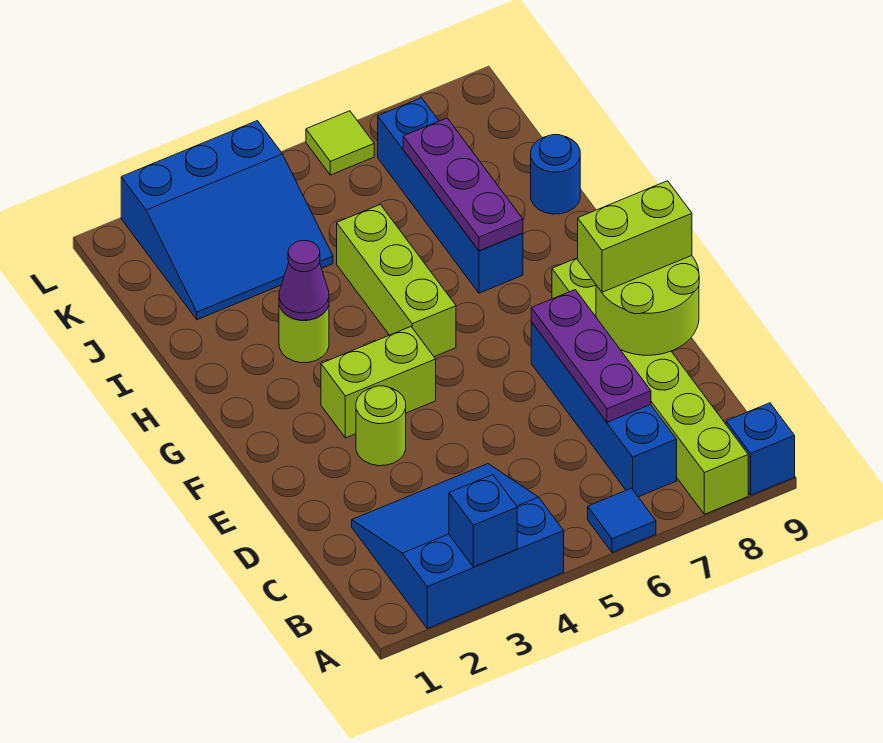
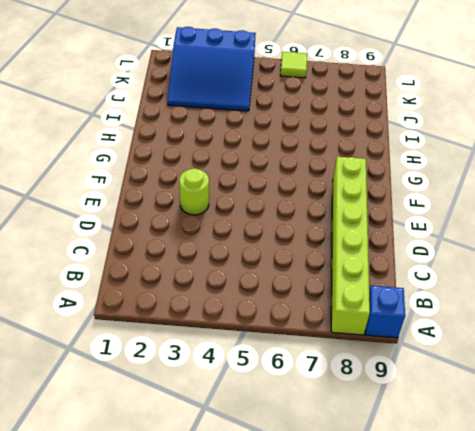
none -> blue 3x3 slope [352,464,564,628]
none -> blue 1x1 tile [588,488,656,552]
none -> blue 1x4 brick [531,322,677,497]

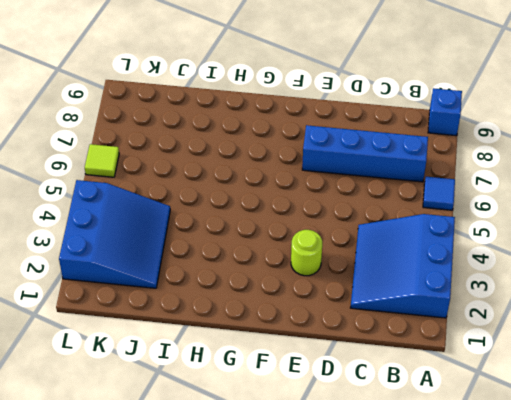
none -> lime 1x6 brick [552,258,748,514]
none -> lime 1x2 brick [321,327,436,438]
none -> lime 1x3 brick [337,205,456,357]

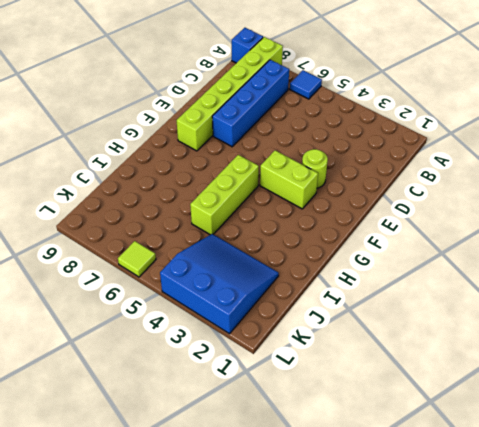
none -> blue 3x3 slope [352,464,564,628]
none -> lime 1x1 round brick [279,305,329,363]
none -> blue 1x4 brick [378,98,523,293]

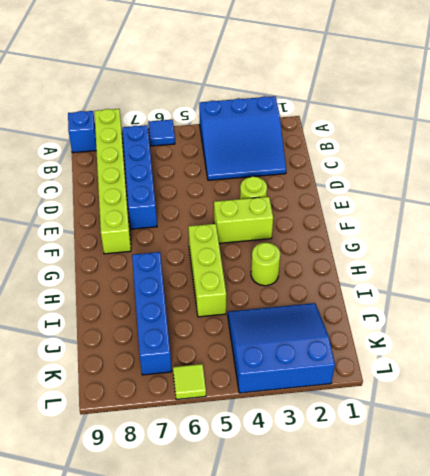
none -> blue 1x1 round brick [531,135,580,214]
none -> blue 1x1 brick [449,475,517,567]
none -> purple 1x3 plate [531,290,651,422]

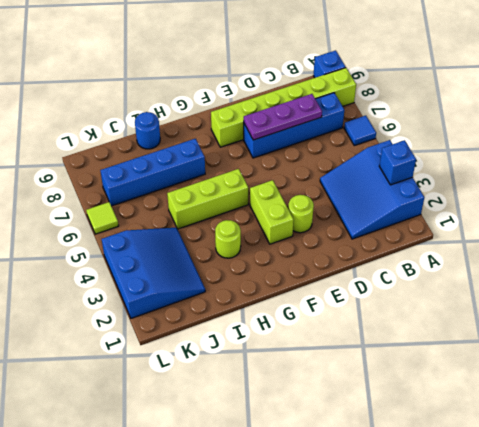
none -> lime 2x2 round brick [596,256,699,355]
none -> purple 1x1 cone [279,241,329,320]
none -> purple 1x3 plate [403,118,523,251]

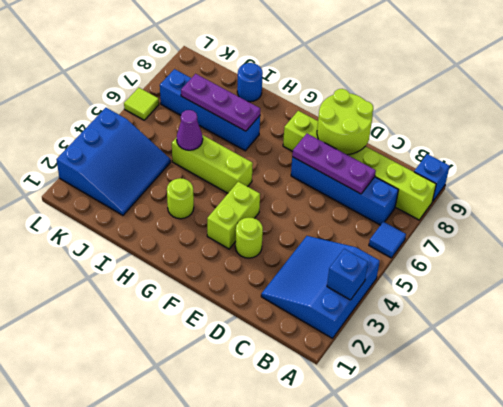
purple 1x1 cone [177,110,203,150] -> purple 1x1 cone moved to [279,241,329,320]
none -> lime 1x2 brick [578,181,692,292]

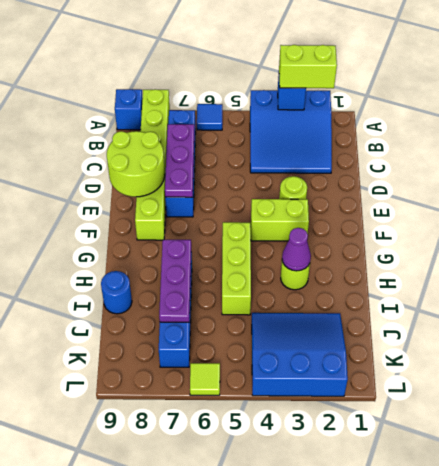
lime 1x2 brick [279,45,337,88] -> lime 1x2 brick moved to [578,181,692,292]

